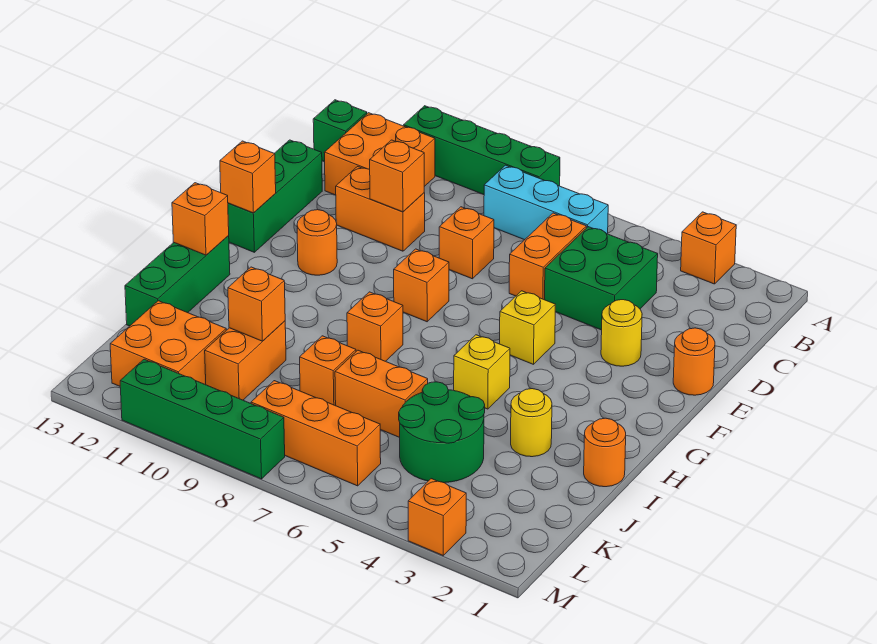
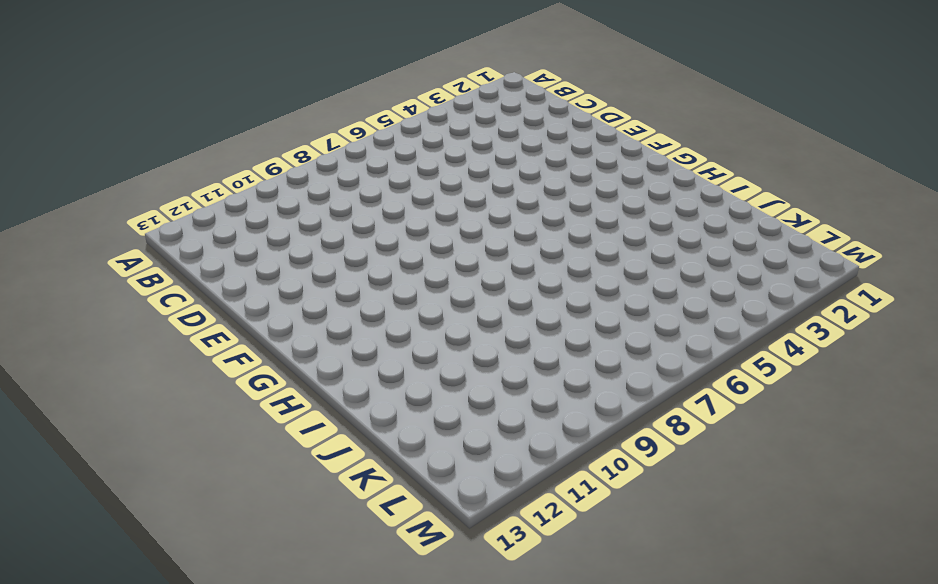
none -> orange 1x1 brick [681,212,736,284]
none -> green 1x4 brick [404,106,560,195]
none -> cyan 1x3 brick [484,165,608,240]
none -> orange 2x2 brick [324,113,435,195]

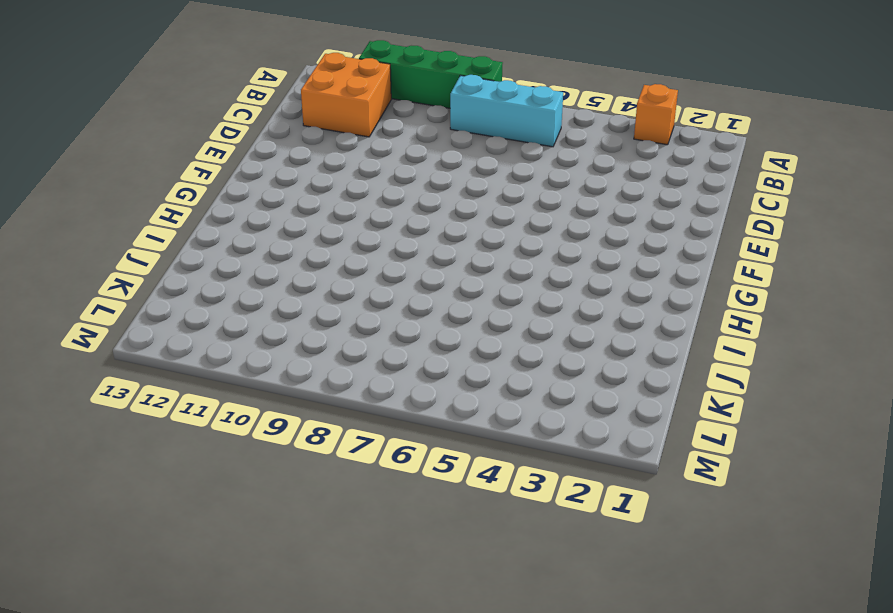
none -> green 1x1 brick [313,100,367,162]
none -> green 2x2 brick [545,227,658,330]
none -> orange 1x2 brick [509,213,587,300]
none -> orange 1x1 brick [439,207,494,279]

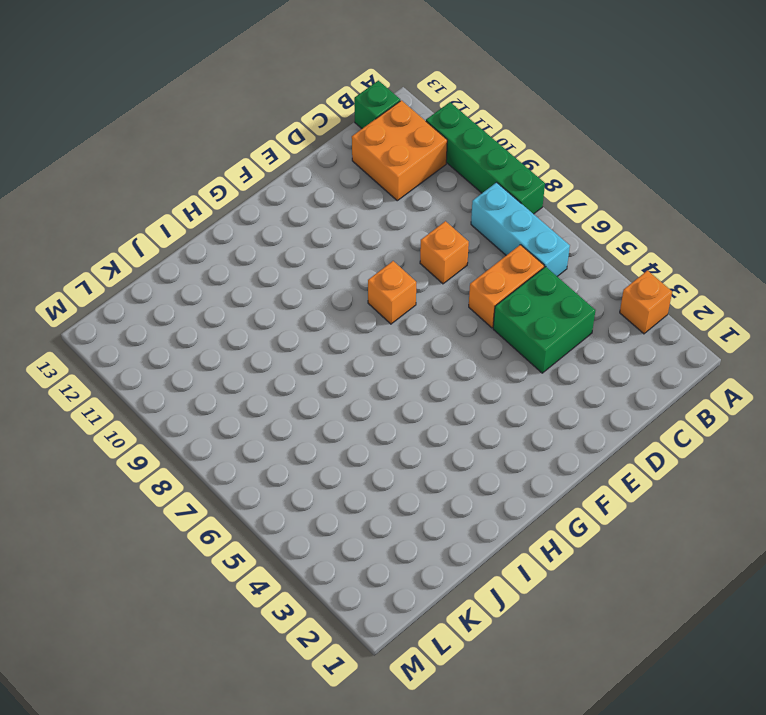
none -> orange 1x2 brick [336,167,425,251]
none -> green 1x3 brick [228,140,322,252]
none -> orange 1x1 round brick [673,328,715,395]
none -> yellow 1x1 round brick [601,300,642,366]

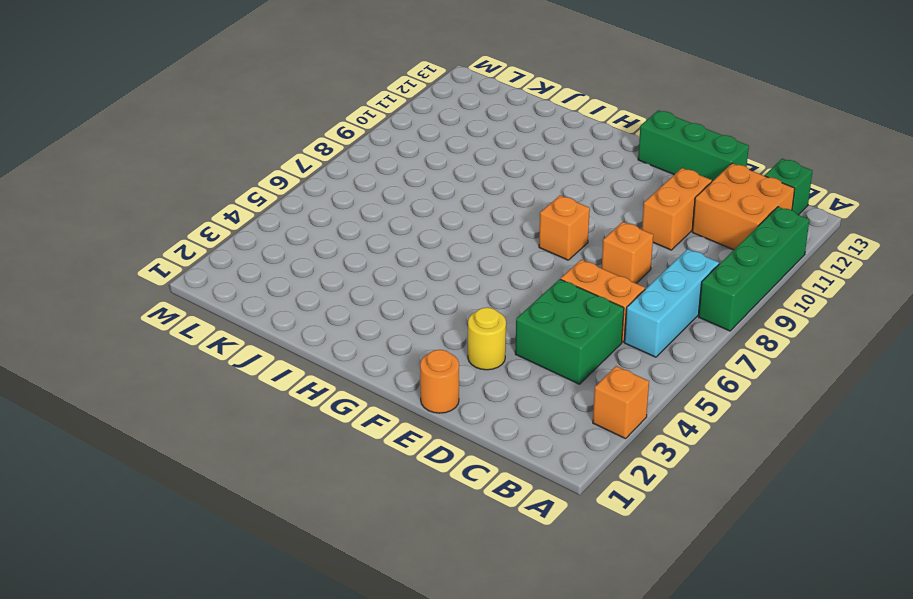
none -> yellow 1x1 brick [500,291,555,364]
none -> orange 1x1 round brick [297,210,337,275]
none -> yellow 1x1 brick [454,335,510,409]
none -> orange 1x1 brick [347,292,403,361]

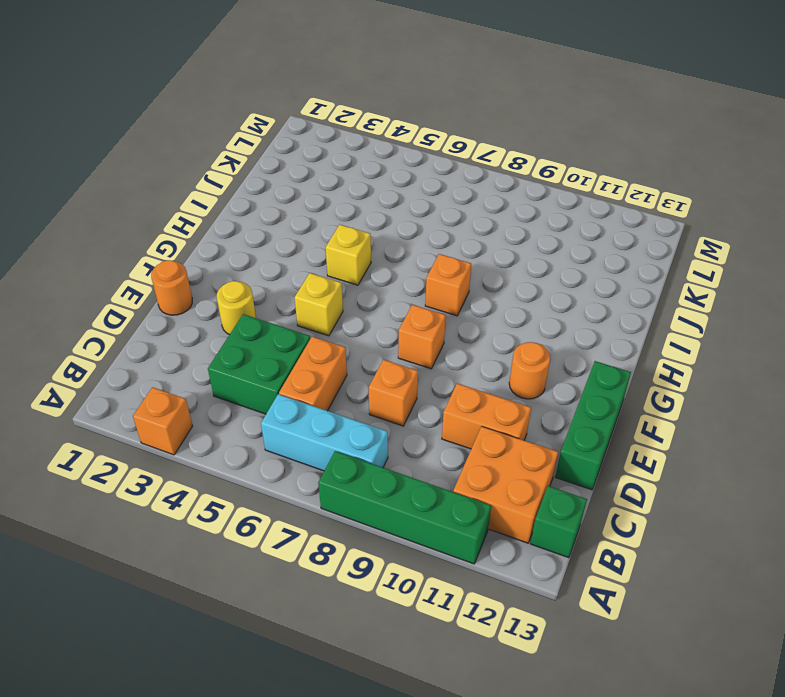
none -> green 1x3 brick [125,236,230,326]
none -> orange 1x1 round brick [584,418,626,487]
none -> yellow 1x1 round brick [511,389,552,457]
none -> green 2x2 round brick [399,382,485,483]

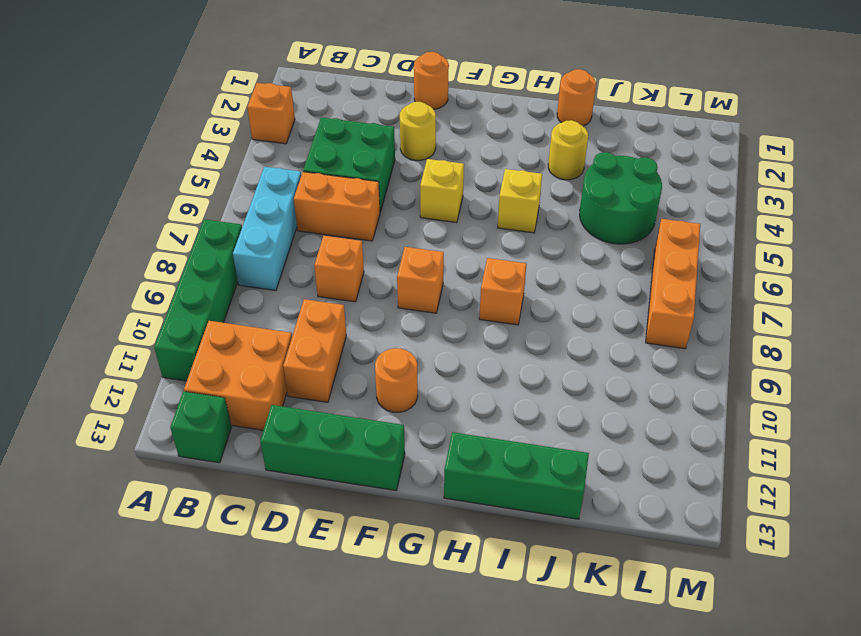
none -> orange 1x2 brick [335,350,428,437]
none -> orange 1x1 brick [300,336,356,406]
none -> orange 1x2 brick [205,321,286,400]
none -> orange 2x2 brick [110,301,226,386]

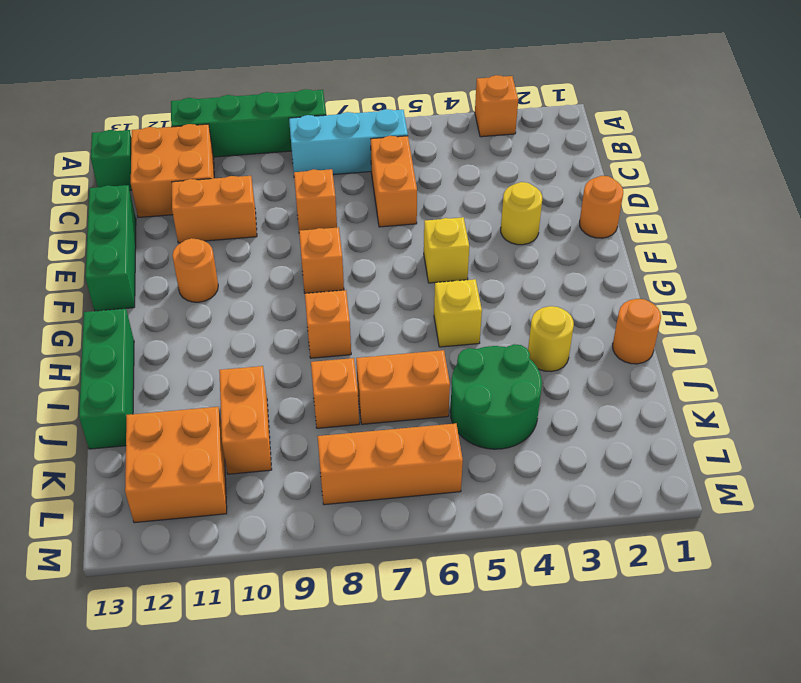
none -> green 2x2 brick [545,227,658,330]
none -> orange 1x1 brick [408,479,466,555]
none -> green 1x4 brick [120,359,285,479]
none -> orange 1x1 brick [370,140,424,212]

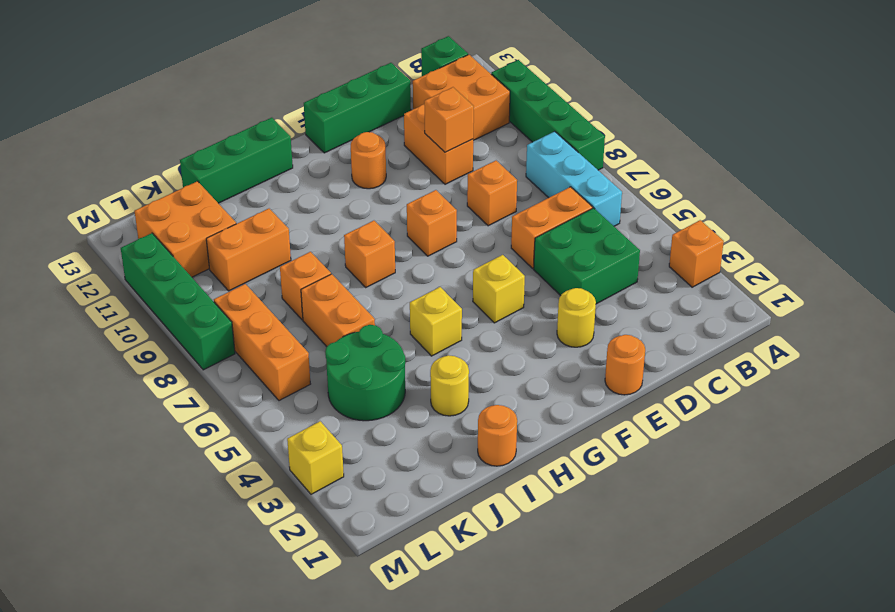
yellow 1x1 brick [287,421,344,494] -> orange 1x1 brick [408,479,466,555]
none -> orange 1x1 brick [220,141,276,213]
none -> orange 1x1 brick [172,183,229,255]
none -> orange 1x1 brick [228,267,285,341]

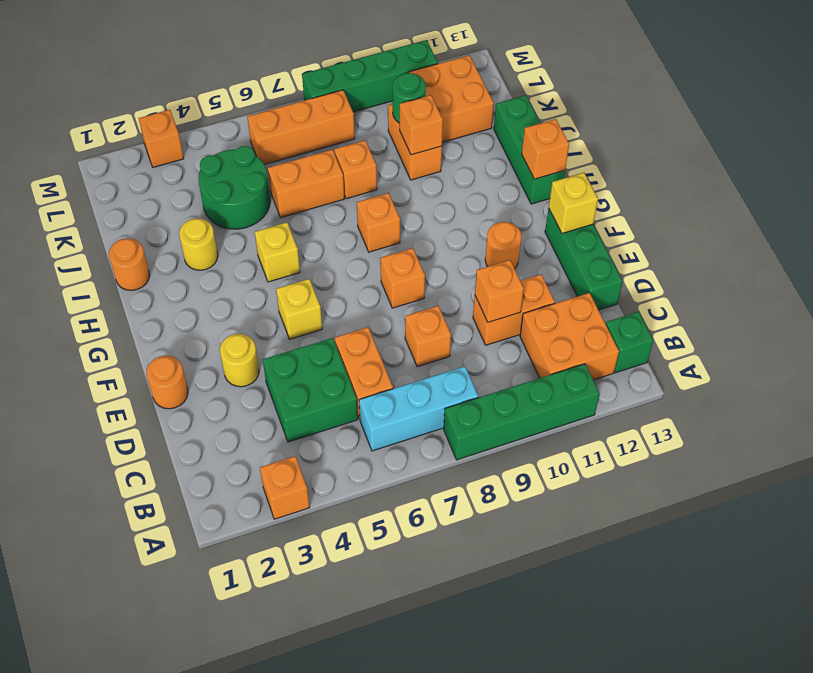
yellow 1x1 brick [549,173,598,233] -> orange 1x1 brick [220,141,276,213]
green 1x1 round brick [392,73,426,123] -> none

